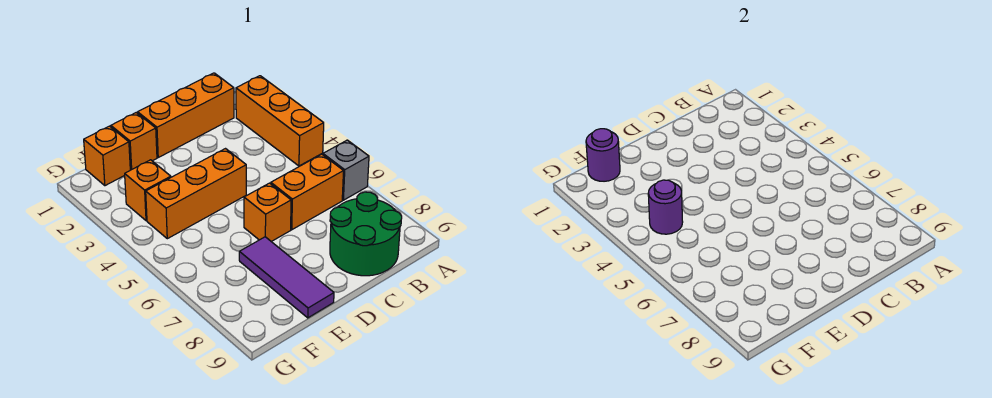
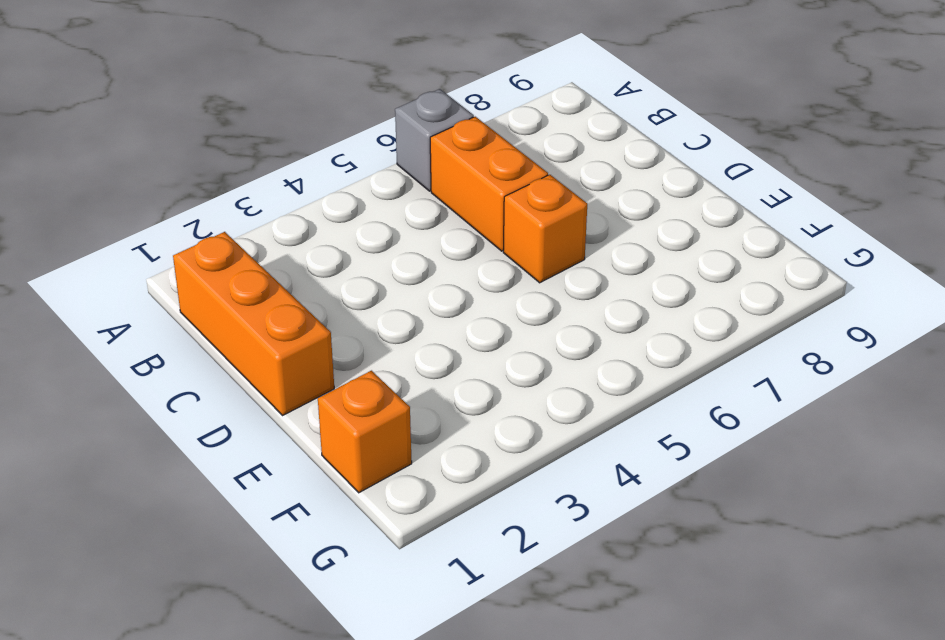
none -> orange 1x3 brick [236,76,324,166]
none -> green 2x2 round brick [330,192,402,276]
none -> orange 1x3 brick [146,149,246,239]

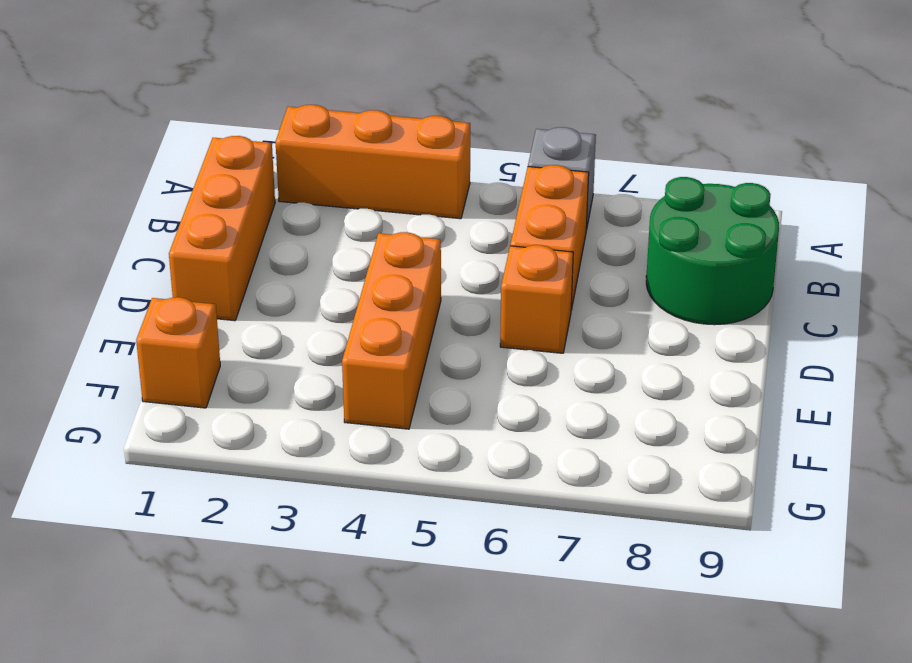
none -> orange 1x1 brick [111,113,157,170]
none -> purple 1x3 tile [239,237,334,318]
none -> orange 1x1 brick [125,160,171,221]

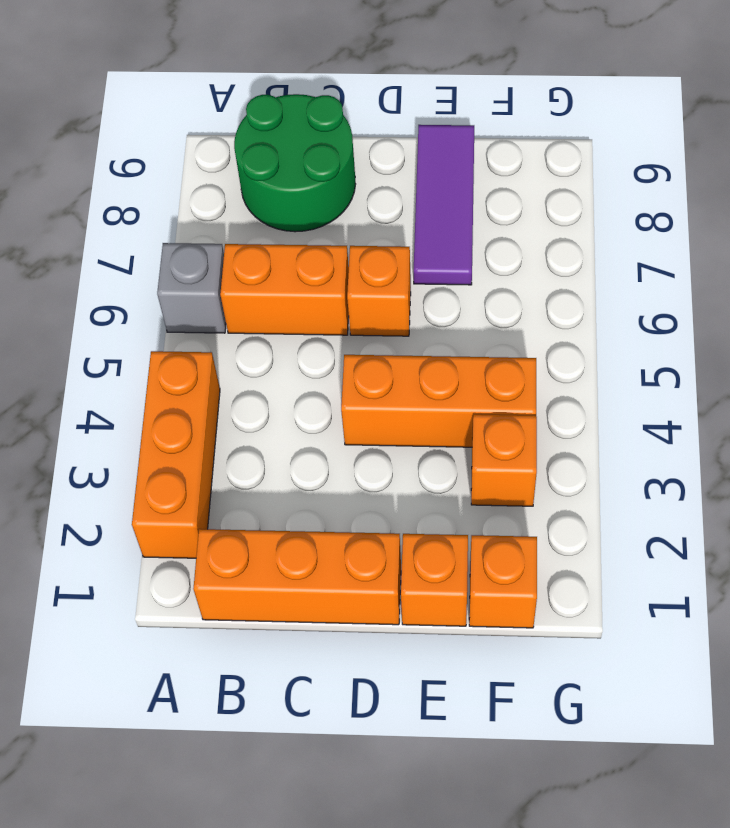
none -> purple 1x1 round brick [586,129,620,181]
none -> purple 1x1 round brick [648,180,683,234]

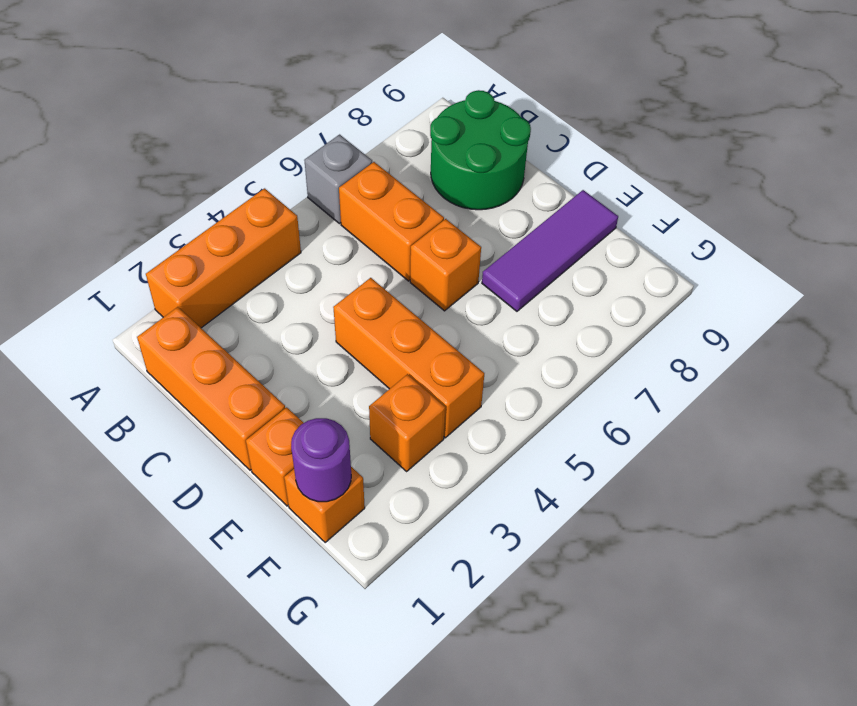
none -> purple 1x1 round brick [648,180,683,234]

